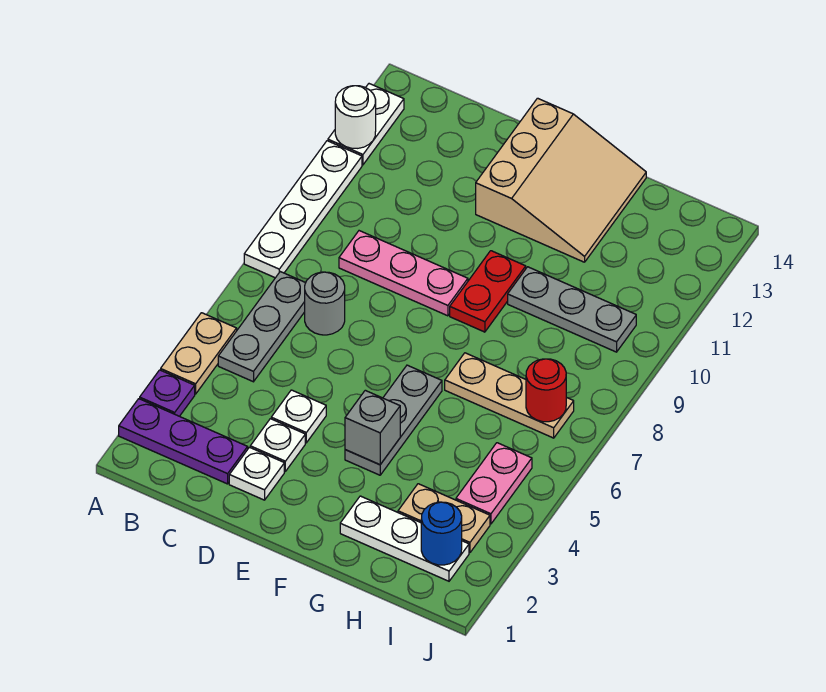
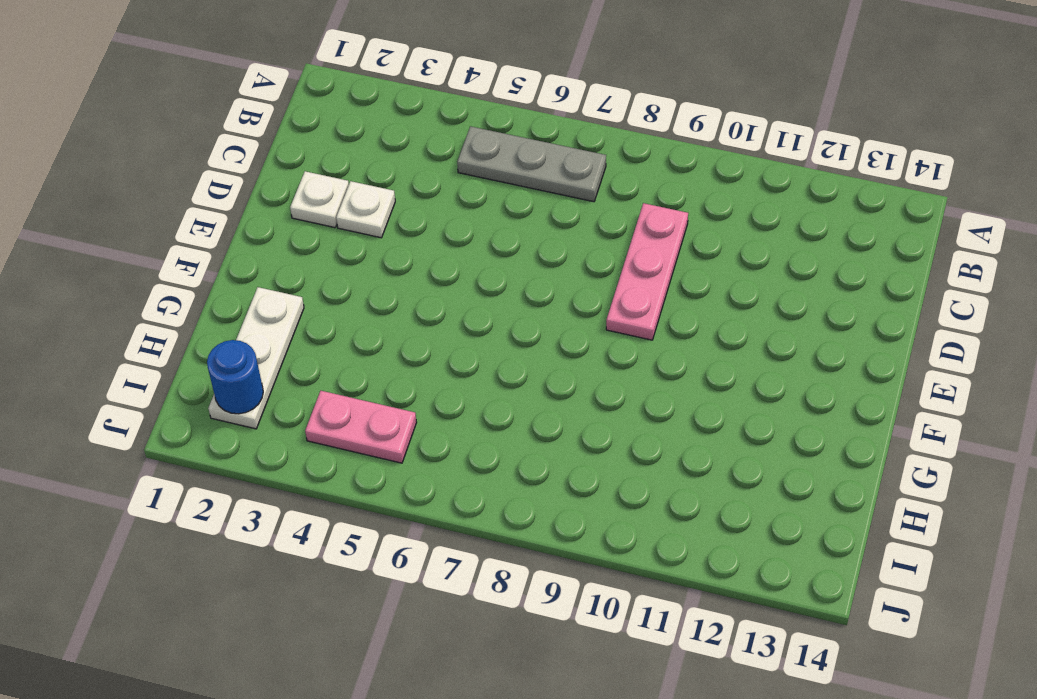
none -> purple 1x3 plate [119,399,248,484]
none -> purple 1x1 plate [140,370,195,416]
none -> tan 1x2 plate [161,313,237,394]

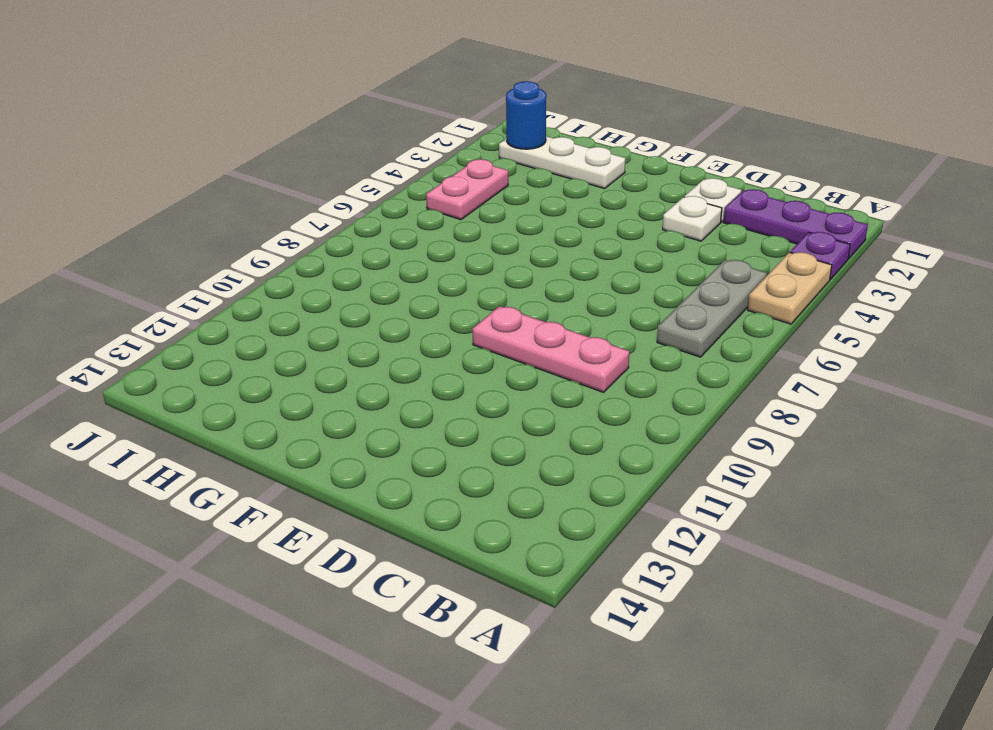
none -> white 1x4 plate [244,141,362,278]
none -> white 1x2 plate [328,84,404,165]
none -> grey 1x1 round brick [305,272,345,335]

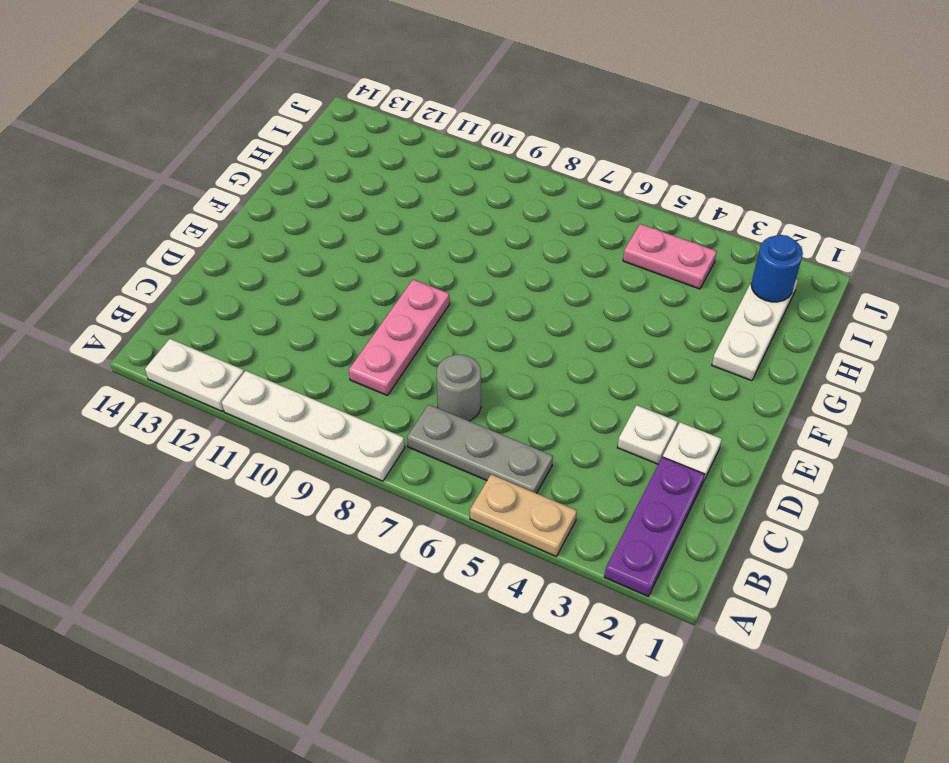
none -> purple 1x1 plate [140,370,195,416]
none -> white 1x1 plate [271,390,326,443]
none -> tan 3x3 slope [476,98,646,262]

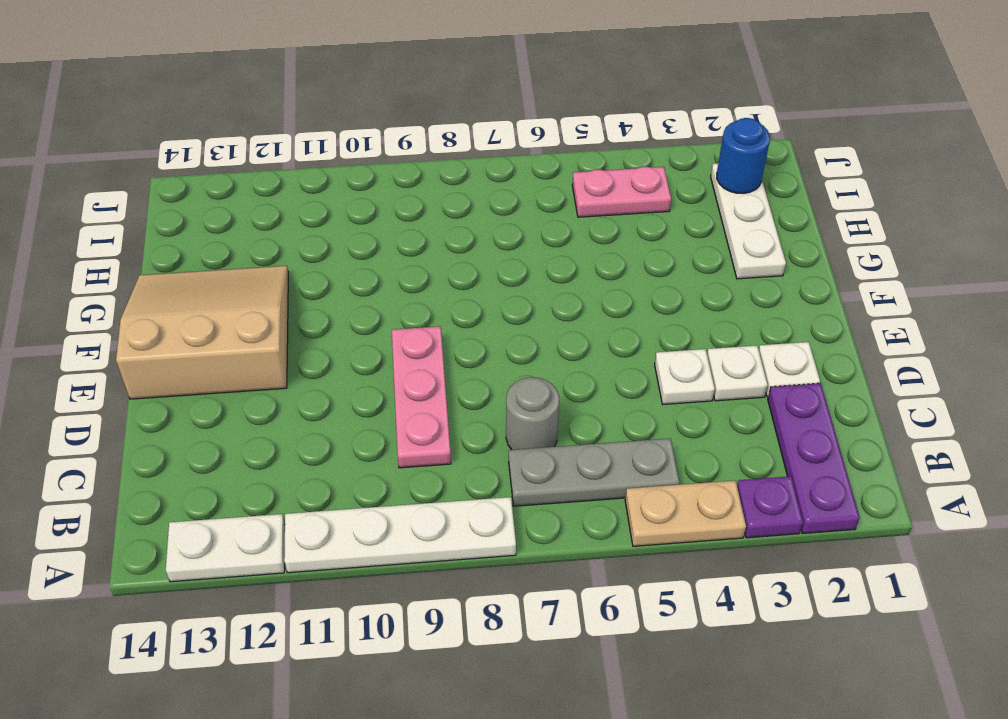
none -> grey 1x3 plate [345,365,442,475]
none -> red 1x2 plate [450,251,526,332]
none -> tan 1x3 plate [445,353,574,438]

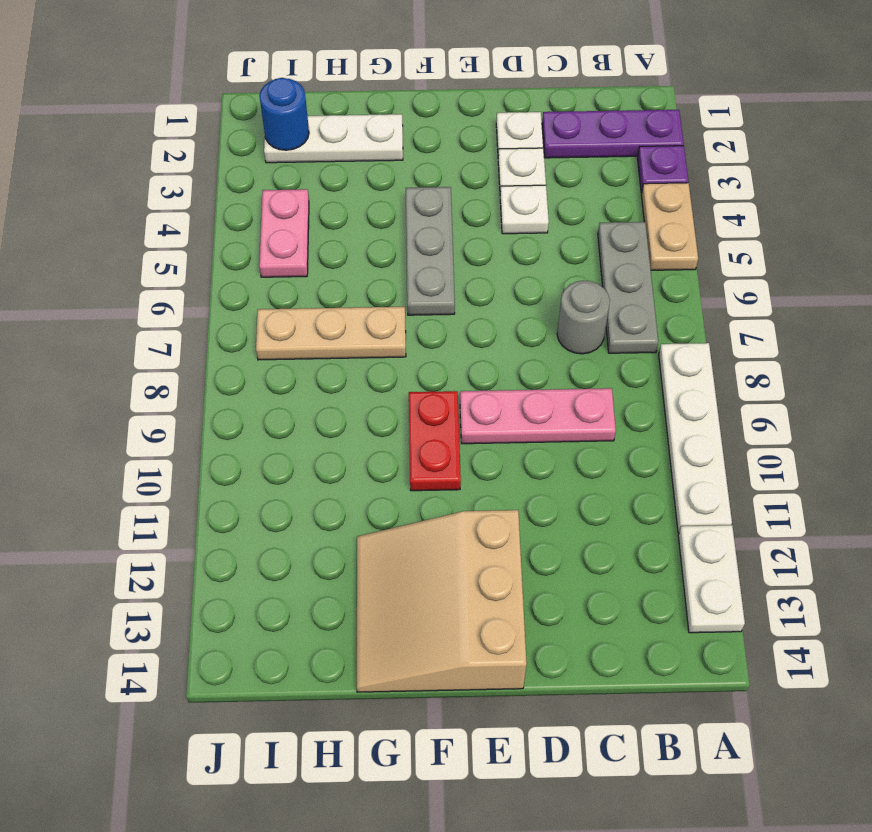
none -> grey 1x3 plate [508,267,636,352]
none -> tan 1x2 plate [398,484,490,553]
none -> white 1x1 round brick [335,86,376,148]

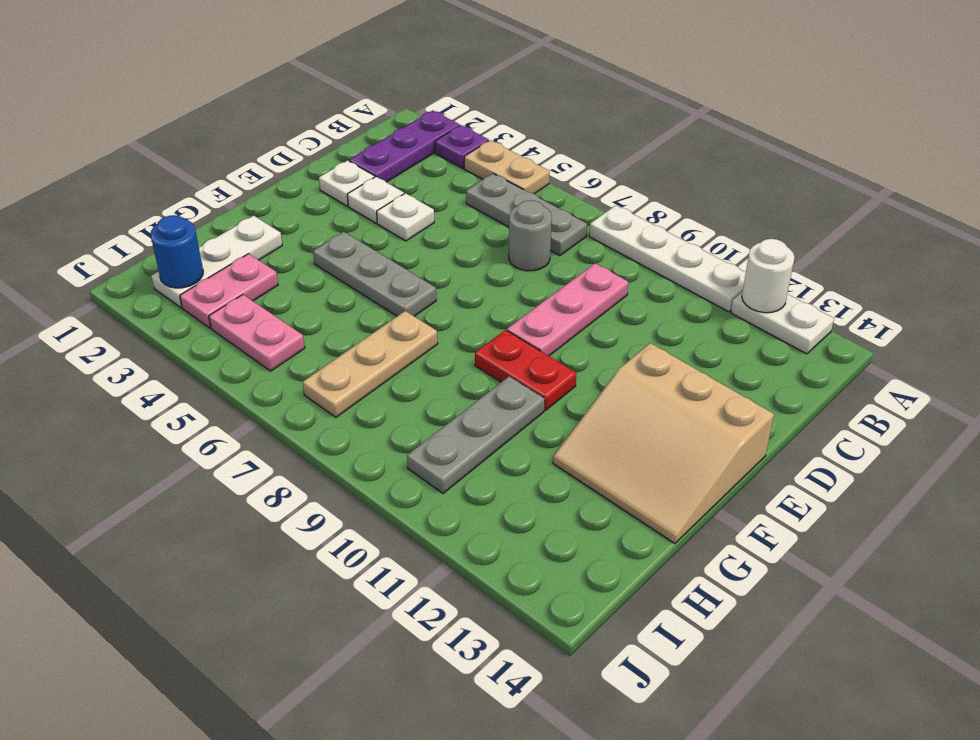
pink 1x2 plate [180,254,278,328] -> tan 1x2 plate [398,484,490,553]
none -> grey 1x1 brick [345,390,400,465]
none -> red 1x1 round brick [526,359,566,422]

